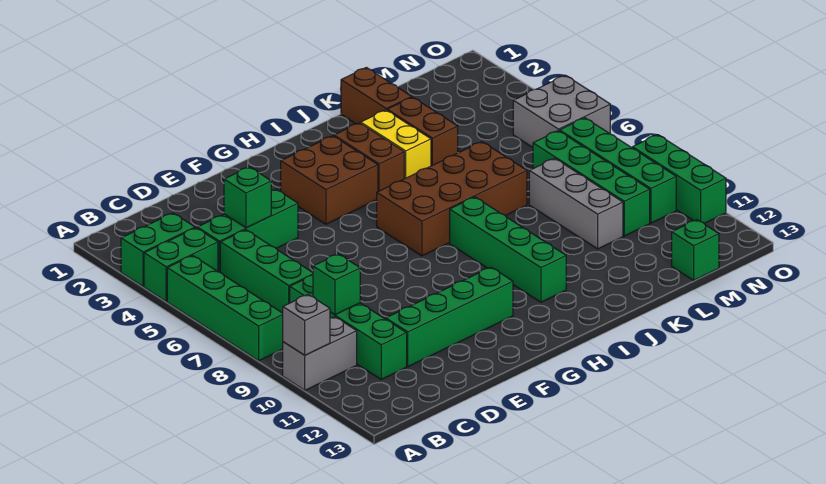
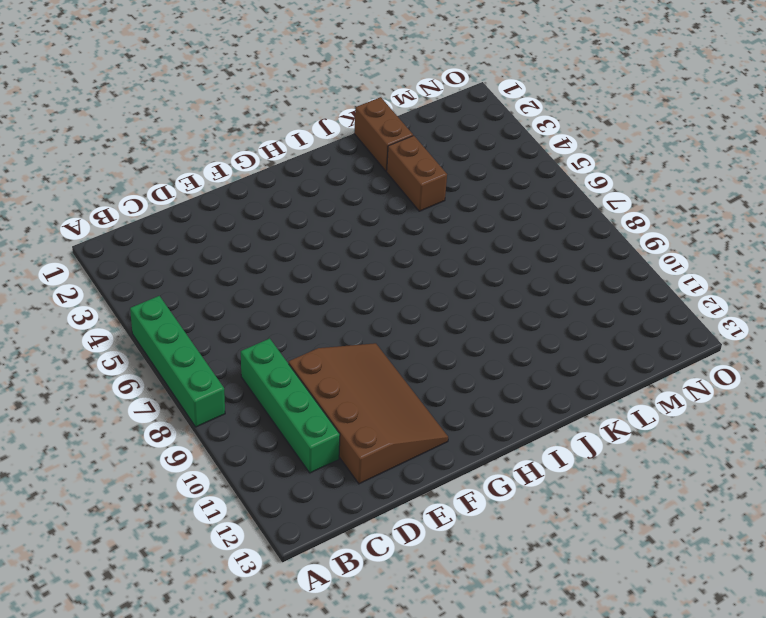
brown 3x4 slope [289,343,448,484] -> green 1x4 brick [386,267,513,367]
none -> green 1x2 brick [121,213,195,287]
none -> green 1x2 brick [144,228,218,302]
none -> grey 1x2 brick [283,317,357,390]

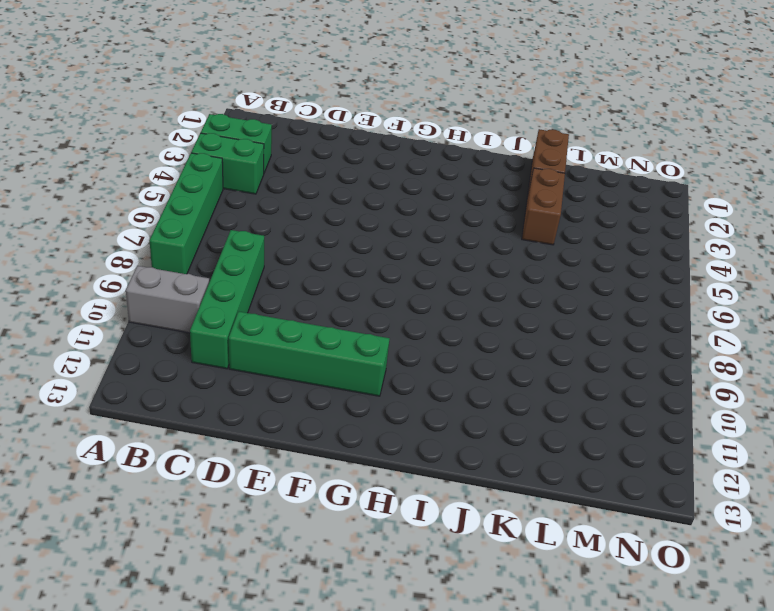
none -> green 1x3 brick [197,189,298,272]
none -> green 1x3 brick [220,230,313,313]
none -> brown 2x2 brick [281,136,378,224]

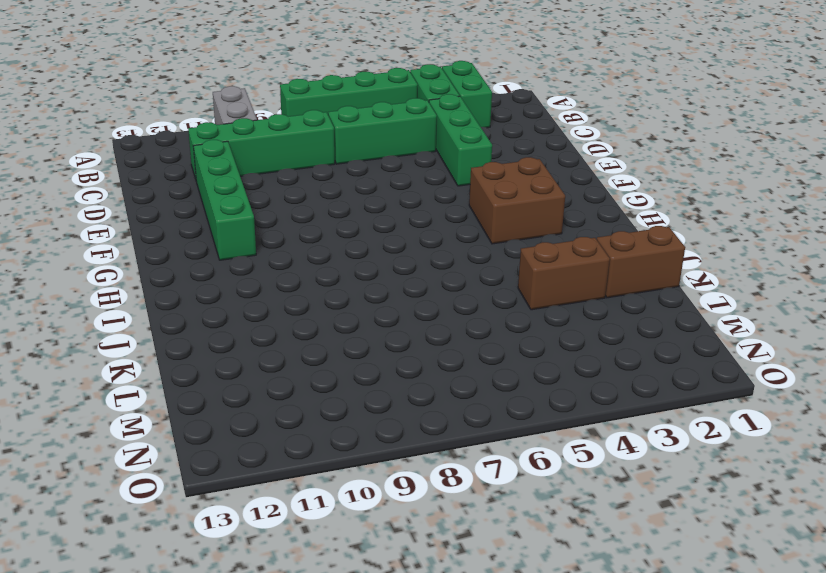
none -> brown 2x4 brick [377,142,527,256]
none -> brown 1x2 brick [334,123,404,192]
none -> green 1x4 brick [450,197,566,302]

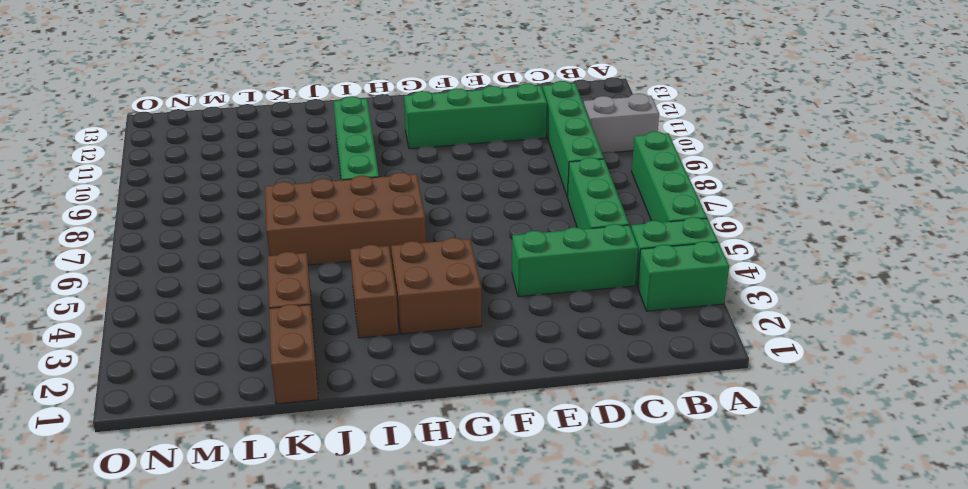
none -> yellow 1x2 brick [361,110,431,179]
none -> grey 1x3 brick [529,158,623,249]
none -> green 1x4 brick [533,131,650,236]

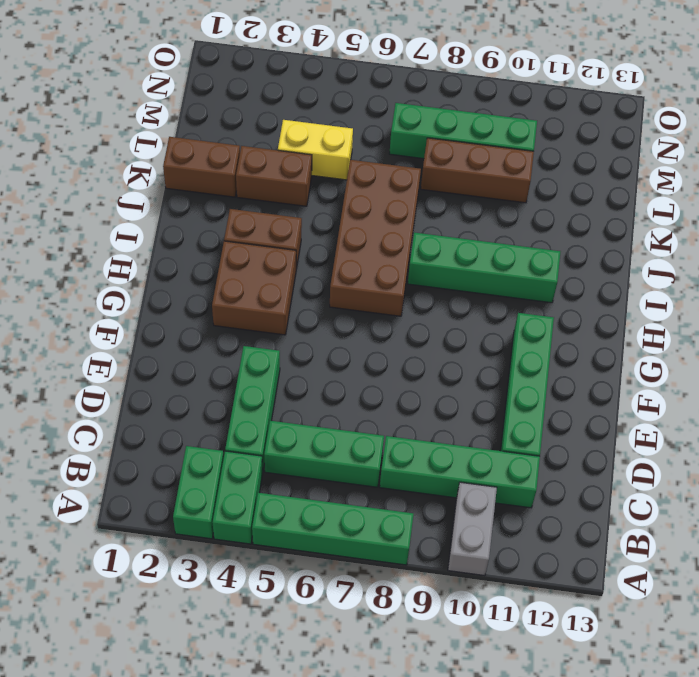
yellow 1x2 brick [278,120,353,180] -> yellow 1x2 brick moved to [361,110,431,179]
brown 1x3 brick [421,138,534,203] -> grey 1x3 brick [529,158,623,249]
none -> green 1x1 brick [672,220,719,280]
none -> grey 2x2 brick [513,75,610,147]
none -> green 1x4 brick [560,118,676,223]

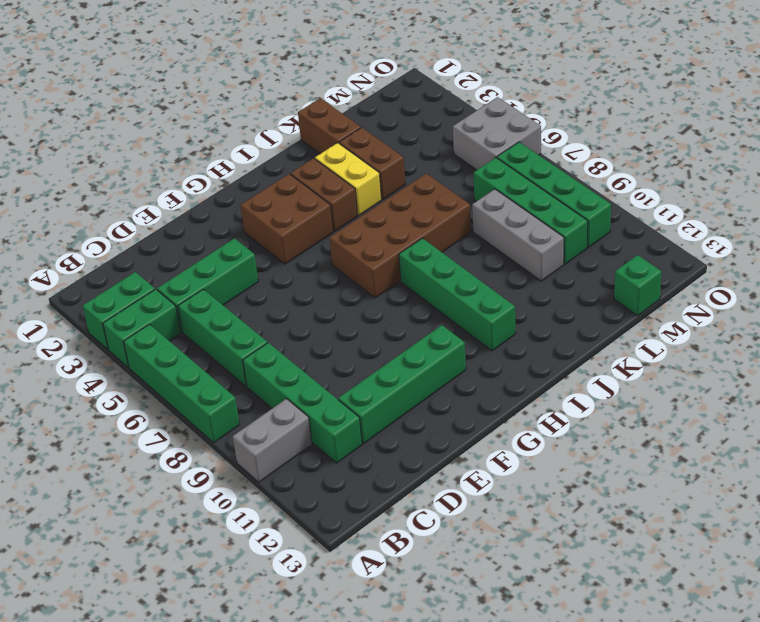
none -> green 1x3 brick [632,135,726,223]
none -> grey 1x1 brick [283,295,330,355]
none -> green 1x1 brick [313,254,360,315]

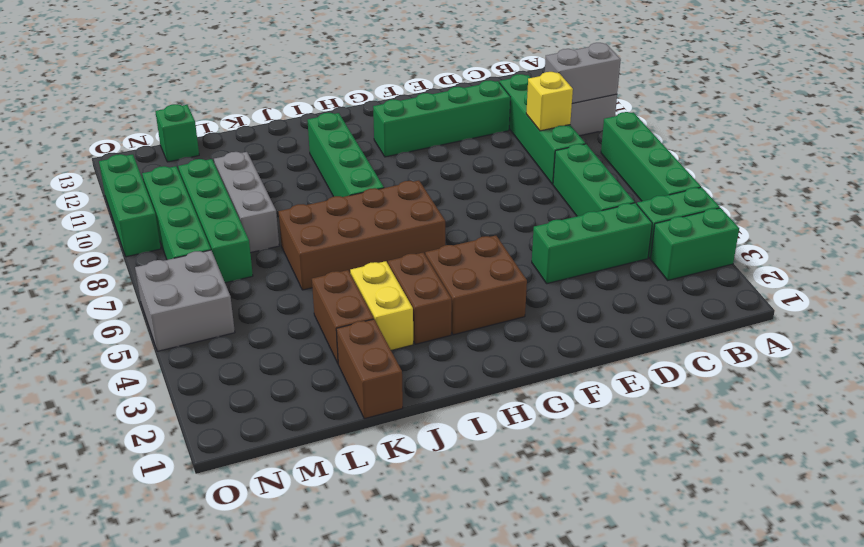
grey 1x2 brick [545,43,621,104] -> grey 1x1 brick [283,295,330,355]
yellow 1x1 brick [526,72,573,131] -> green 1x1 brick [313,254,360,315]
none -> green 1x1 brick [224,167,271,228]

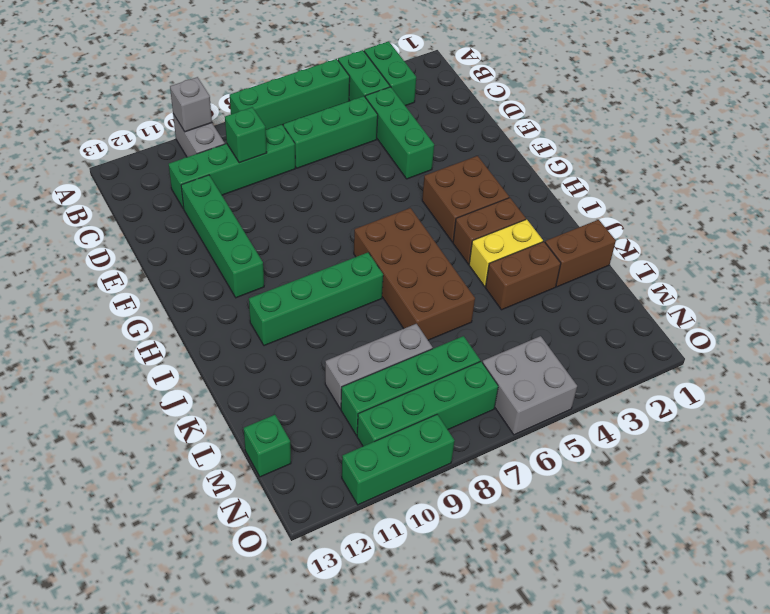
none -> green 1x1 brick [224,167,271,228]

